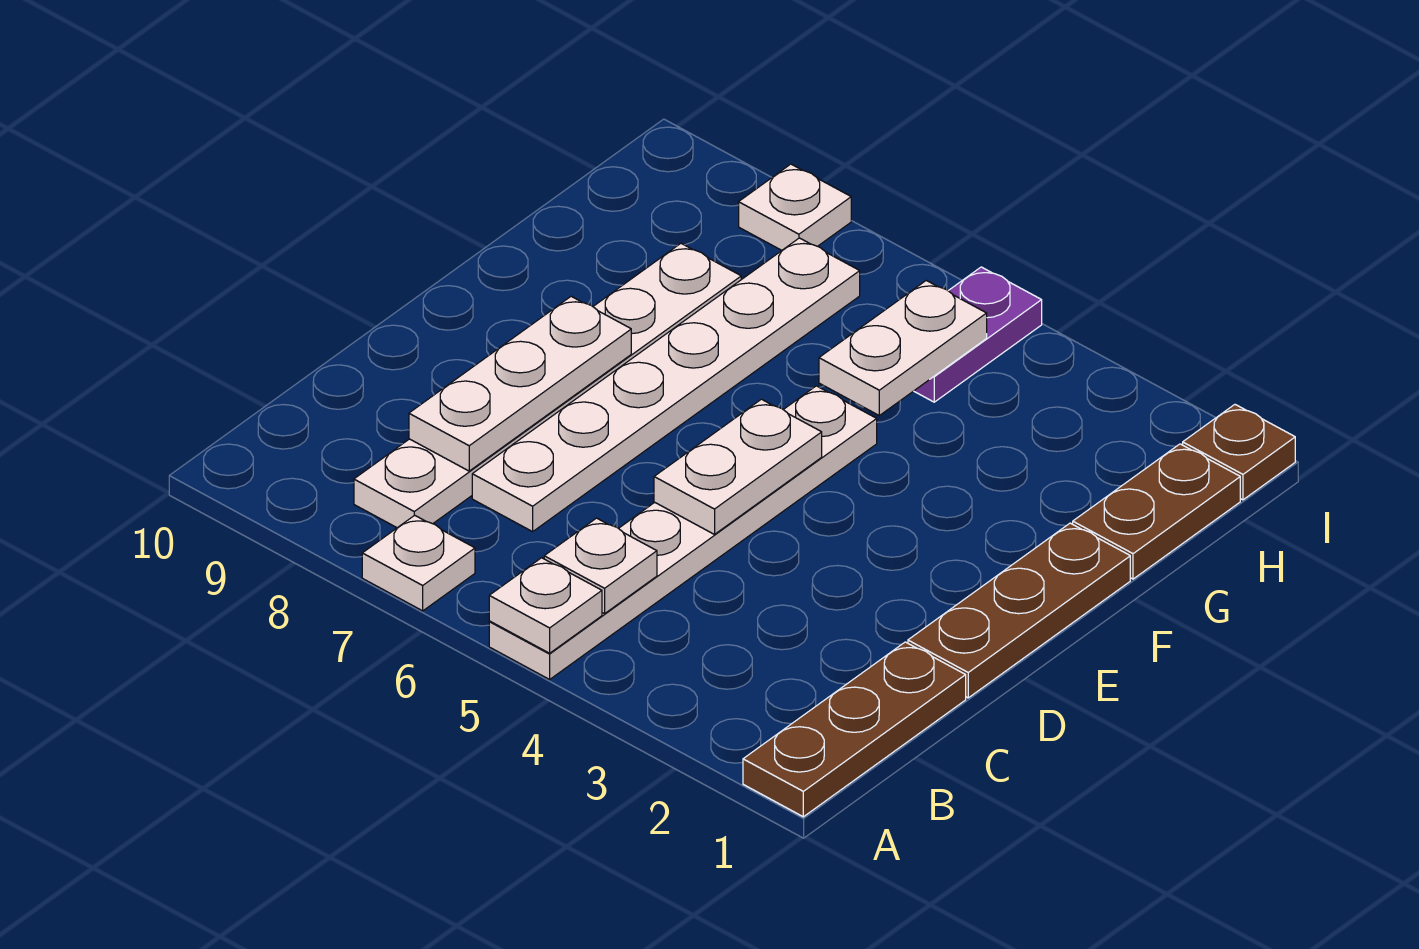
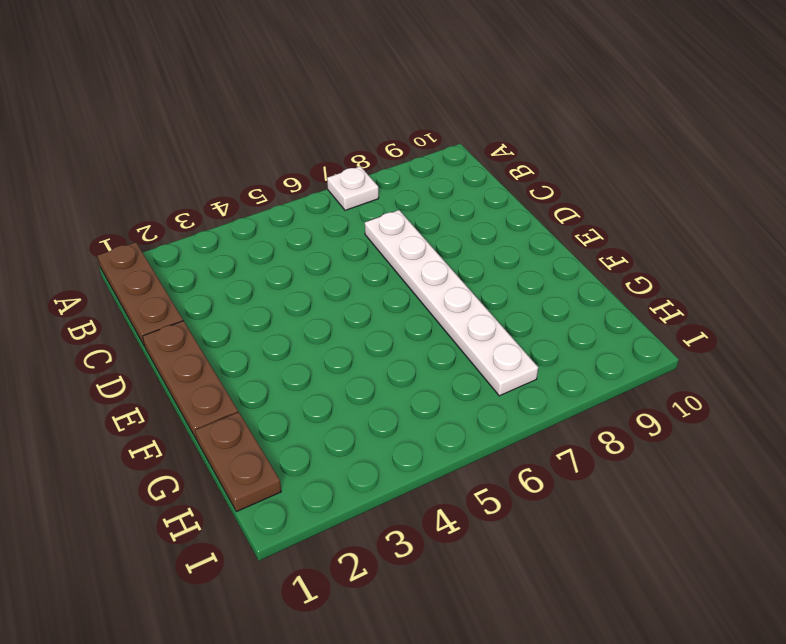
none -> white 1x6 plate [489,386,877,679]
none -> white 1x6 plate [354,244,741,528]
none -> purple 1x2 plate [914,267,1042,402]

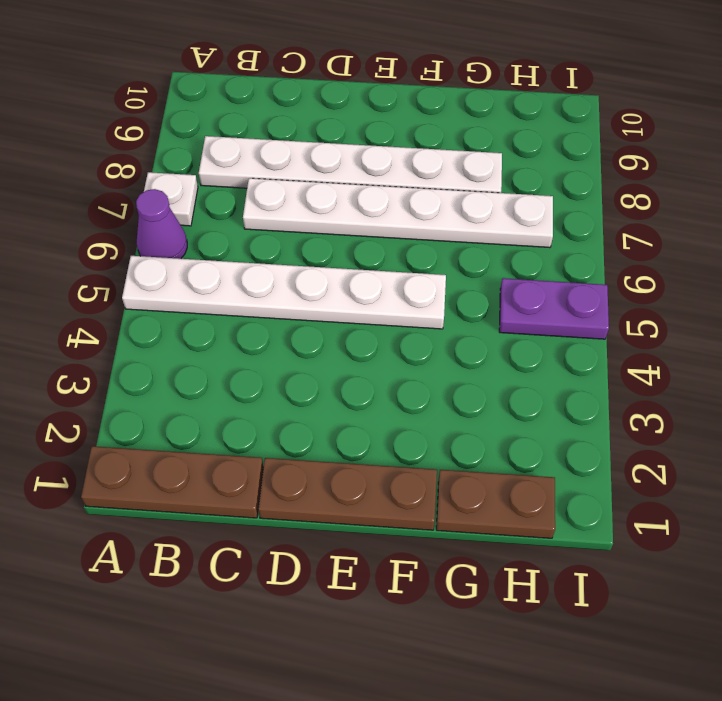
purple 1x1 cone [136,189,187,259] -> none
none -> brown 1x1 plate [1183,405,1295,500]
none -> white 1x1 plate [739,164,851,251]
none -> white 1x1 plate [489,558,602,653]

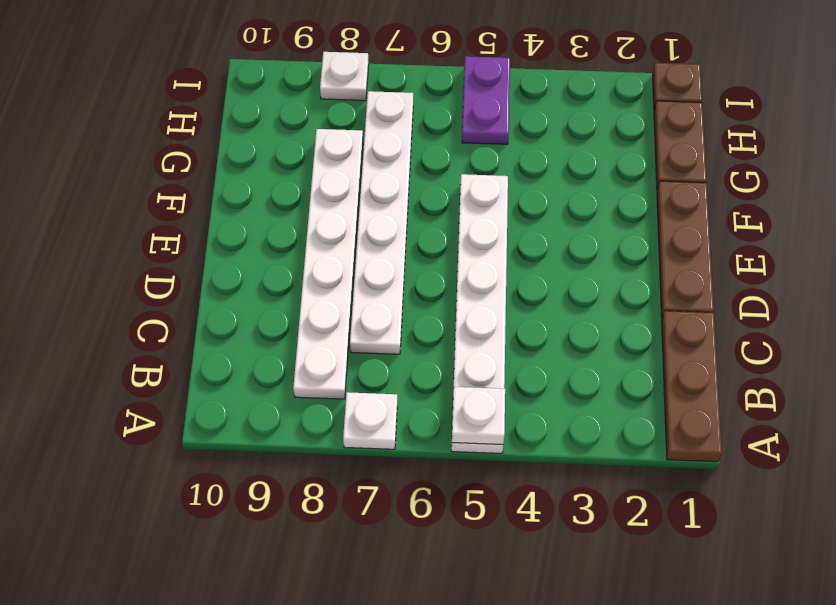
none -> white 1x1 plate [544,518,657,614]
none -> white 1x3 plate [409,296,631,471]
none -> white 1x2 plate [654,399,822,534]

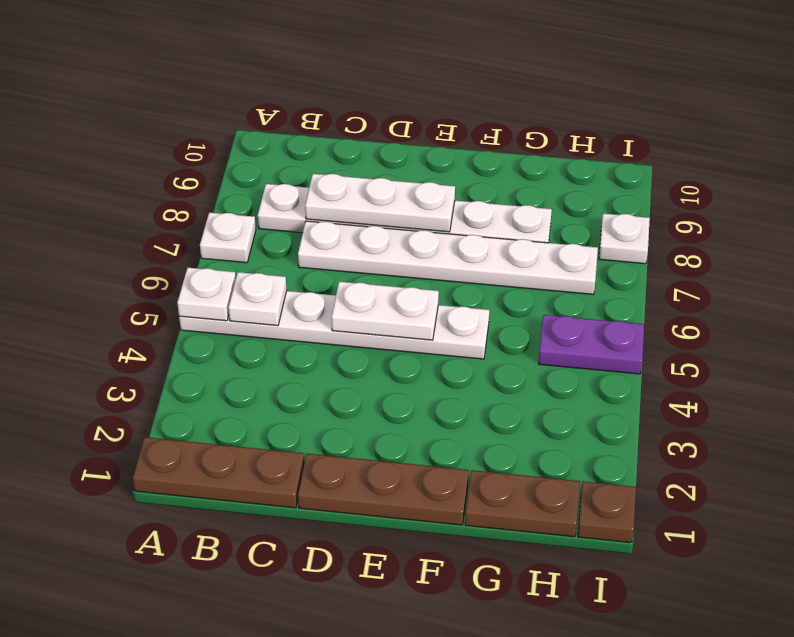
none -> white 1x2 plate [819,280,987,415]

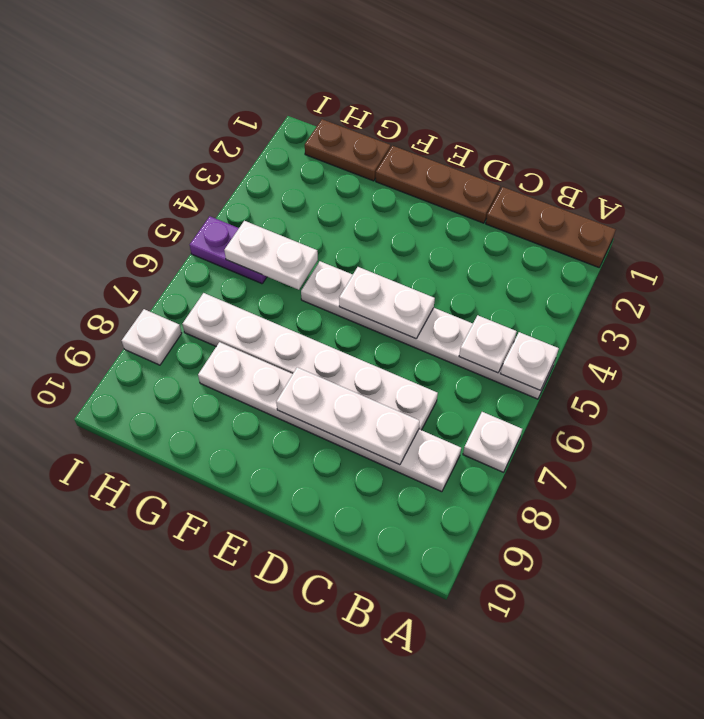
none -> brown 1x1 plate [1183,405,1295,500]

